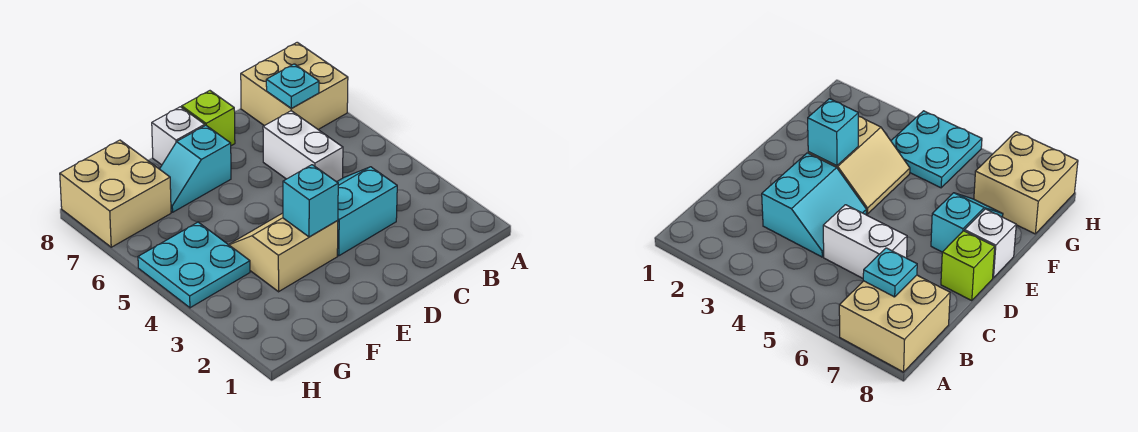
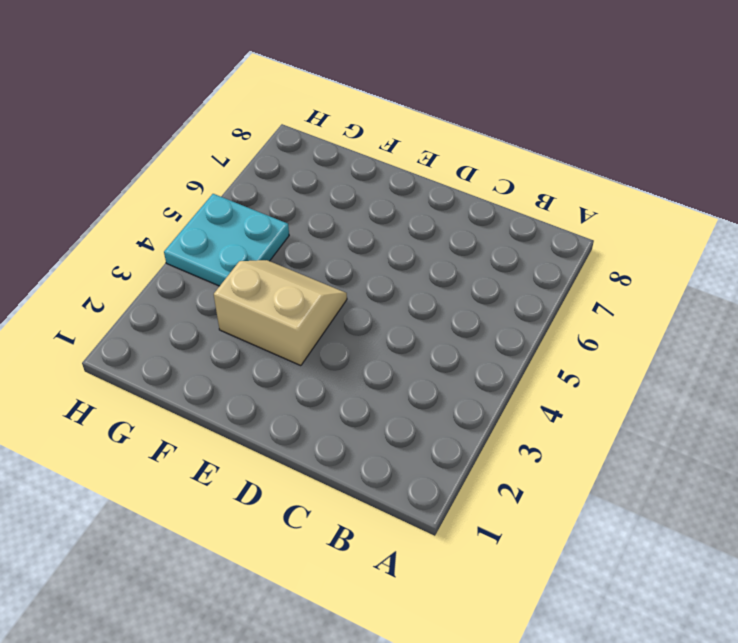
none -> tan 2x2 brick [241,42,348,129]
none -> cyan 2x2 slope [337,167,397,256]

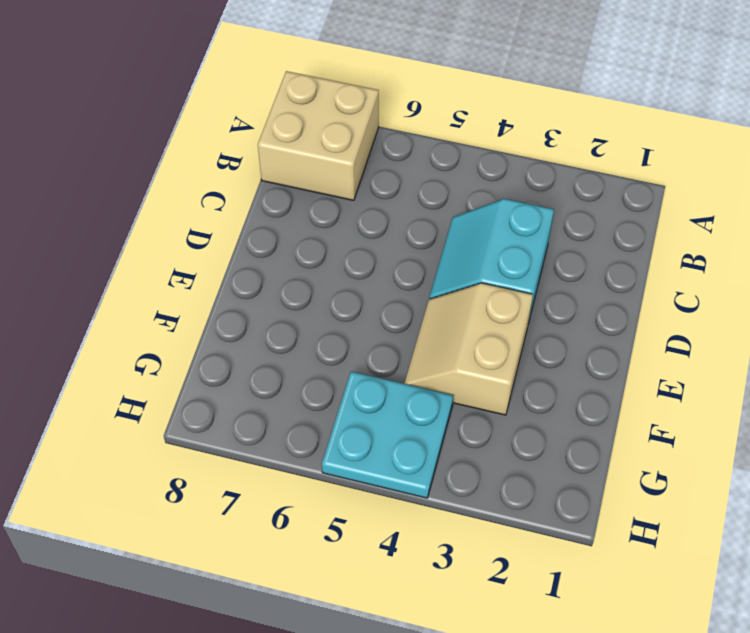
none -> white 1x2 brick [263,111,343,182]
none -> lime 1x1 brick [182,91,235,146]

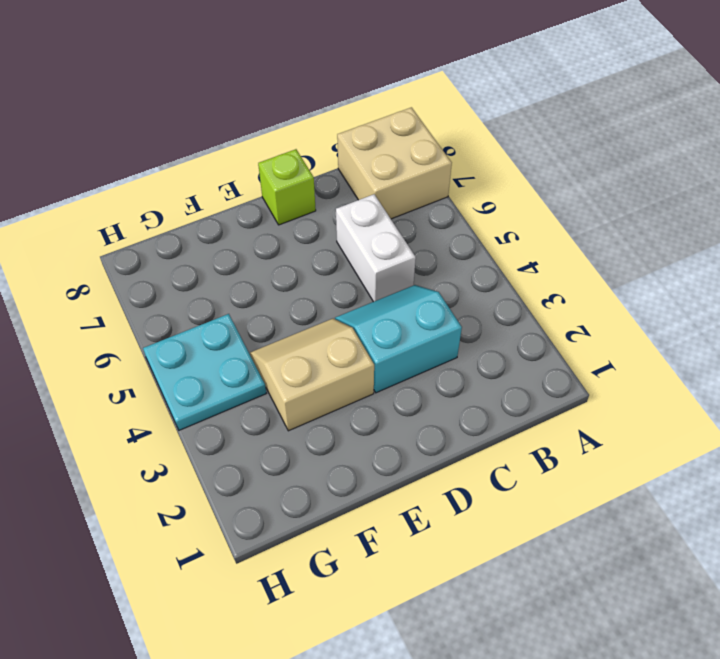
none -> cyan 1x2 slope [160,125,231,212]
none -> white 1x1 brick [152,107,205,165]

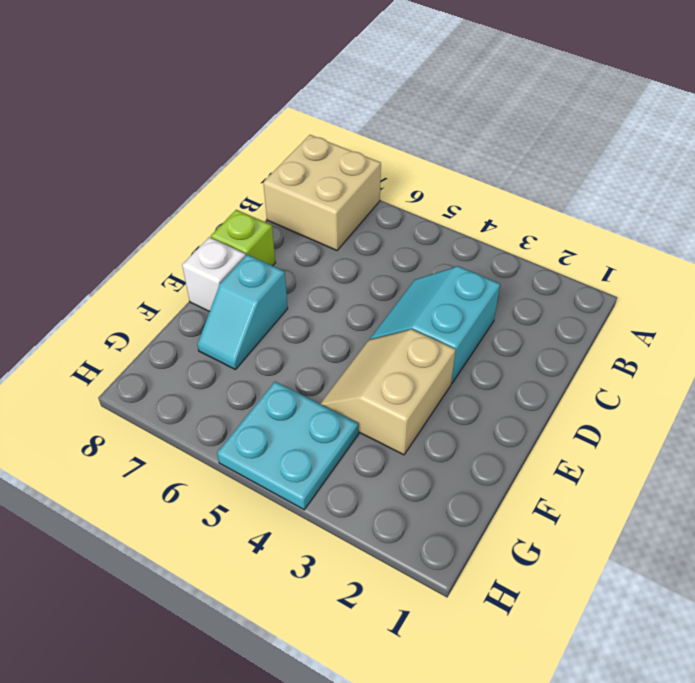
none -> white 1x2 brick [263,111,343,182]
none -> tan 2x2 brick [60,140,171,247]

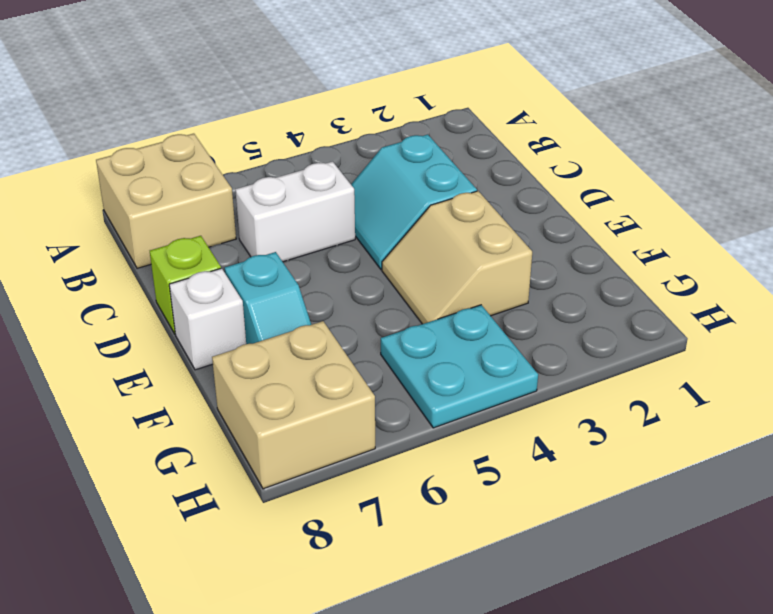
none -> cyan 1x1 plate [266,64,319,108]
none -> cyan 1x1 brick [283,165,338,237]

